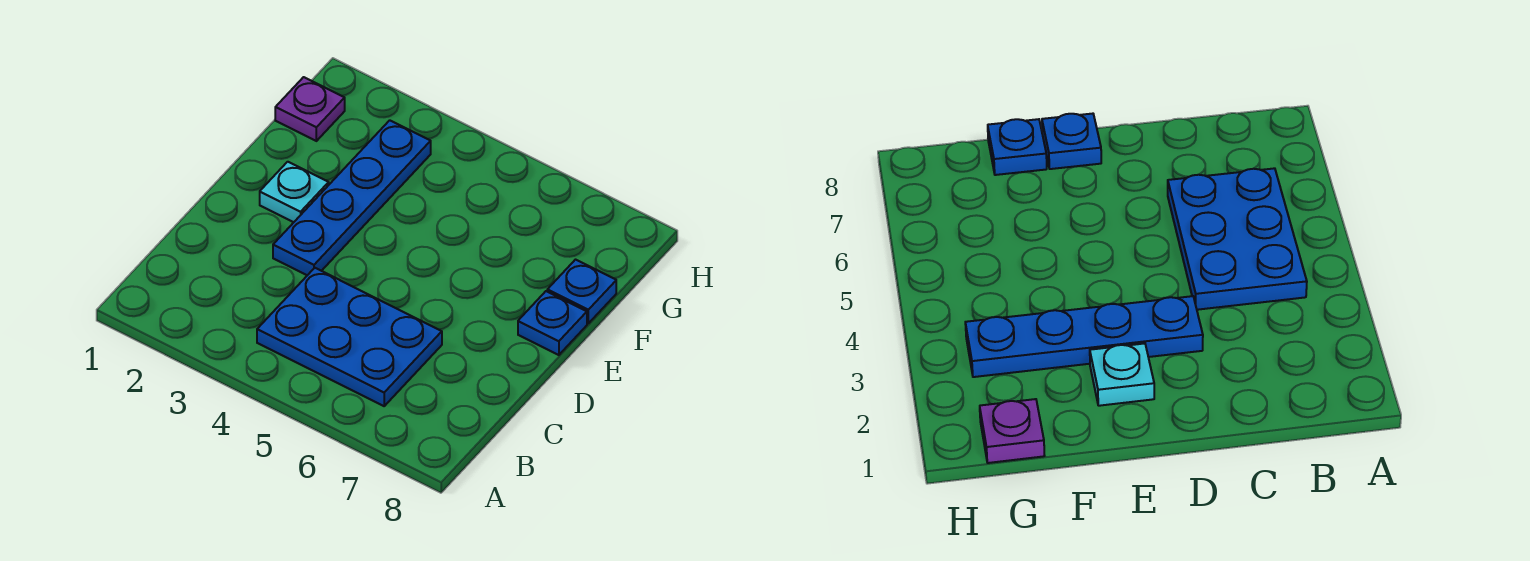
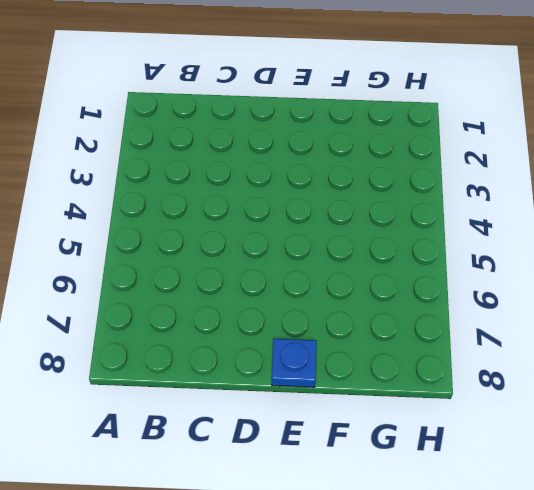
none -> blue 2x3 plate [257,268,442,406]
none -> blue 1x4 plate [273,120,431,275]

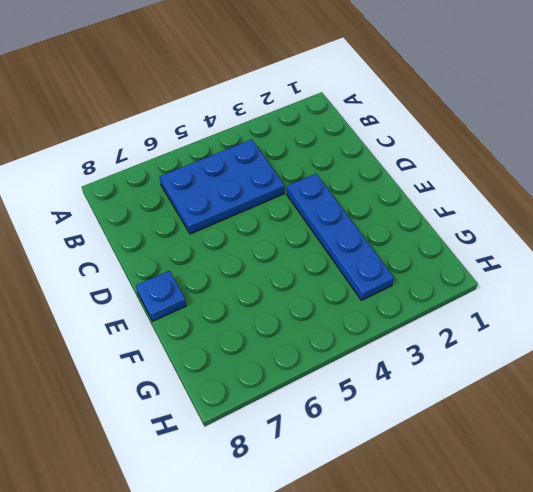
none -> cyan 1x1 plate [260,162,329,222]
none -> blue 1x1 plate [547,260,616,323]

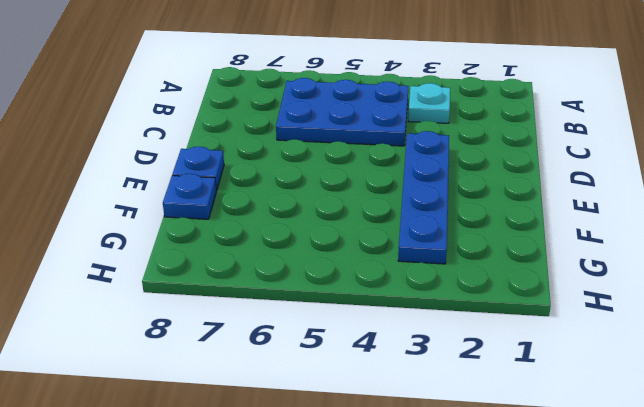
cyan 1x1 plate [408,83,450,123] -> cyan 1x1 plate moved to [260,162,329,222]
none -> purple 1x1 plate [275,77,345,141]

